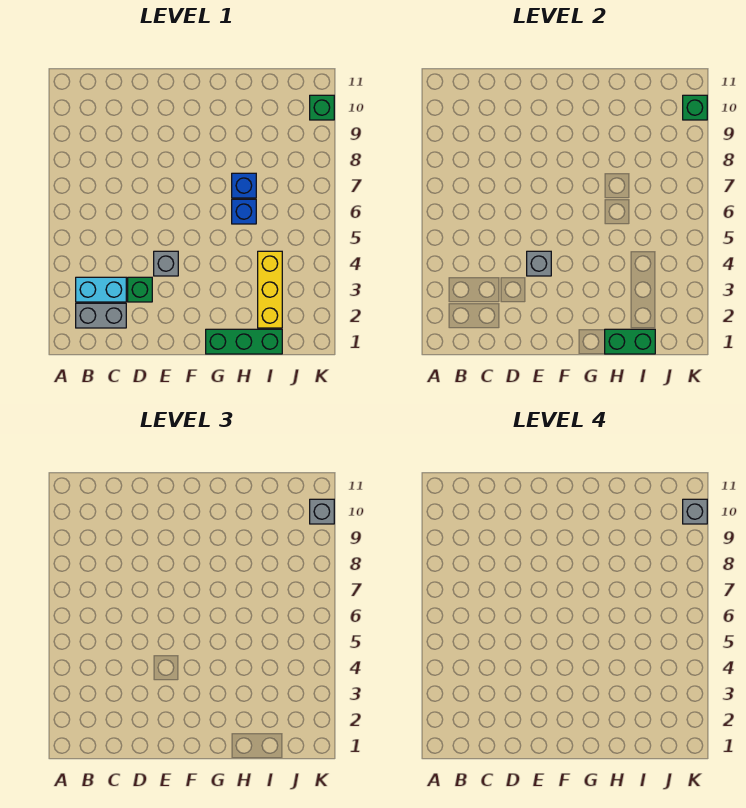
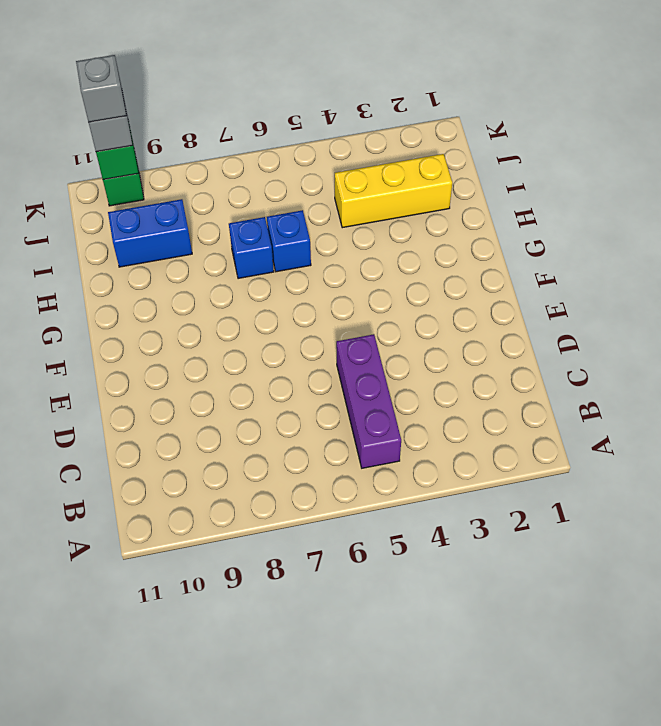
purple 1x3 brick [336,334,401,468] -> none
blue 1x2 brick [108,199,192,267] -> none
none -> grey 1x2 brick [76,303,126,328]
none -> cyan 1x2 brick [76,277,126,302]
none -> green 1x1 brick [128,277,152,302]

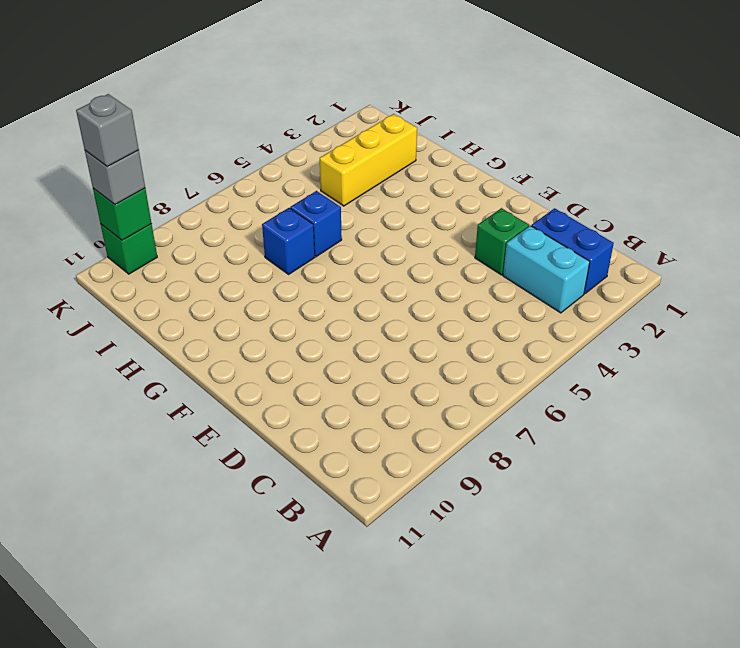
blue 1x2 brick [532,208,614,294] -> grey 1x2 brick [76,303,126,328]
none -> grey 1x1 brick [154,251,178,276]
none -> green 1x3 brick [206,329,282,354]
none -> grey 1x1 brick [527,251,551,276]

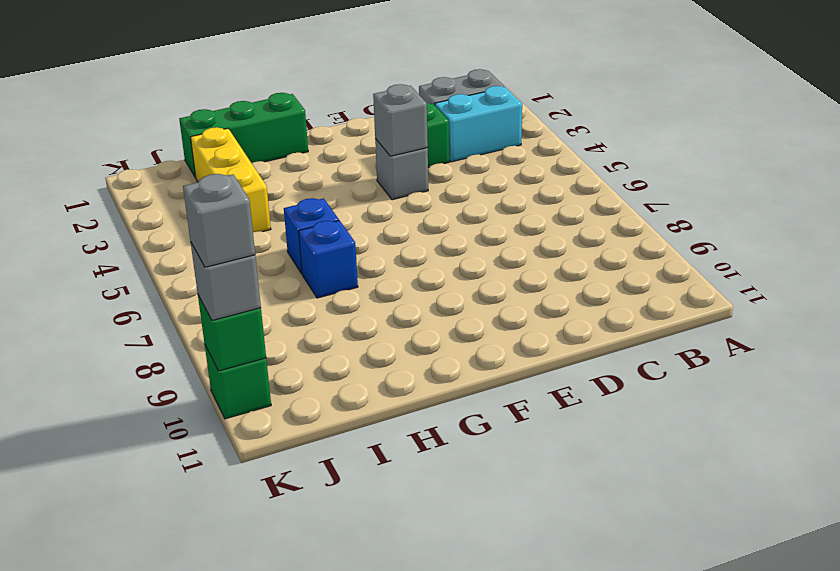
none -> green 1x2 brick [605,329,655,354]

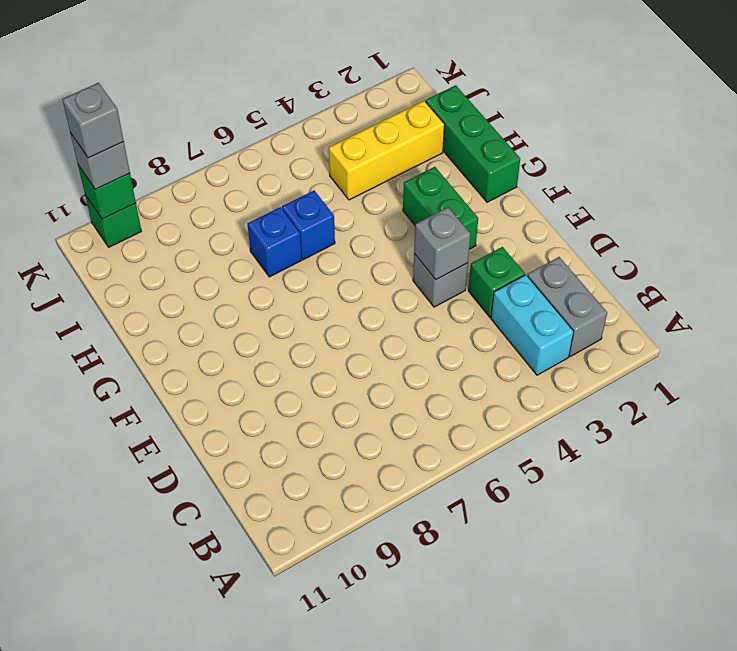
green 1x2 brick [403,167,478,249] -> green 1x2 brick moved to [605,329,655,354]

